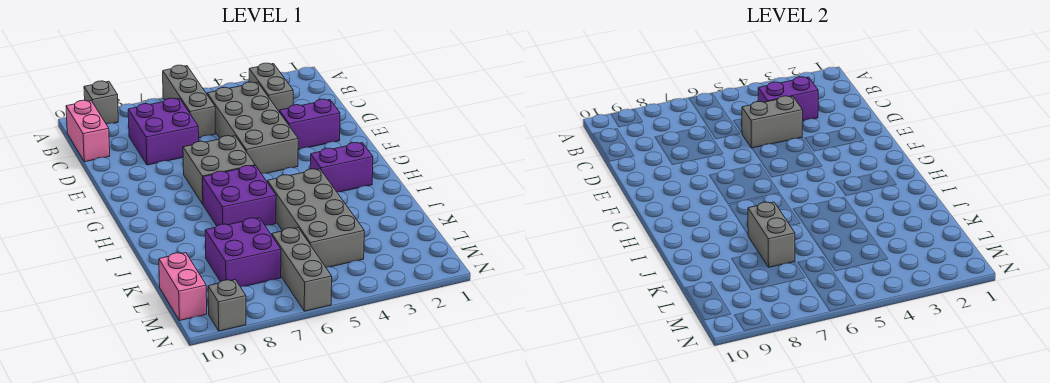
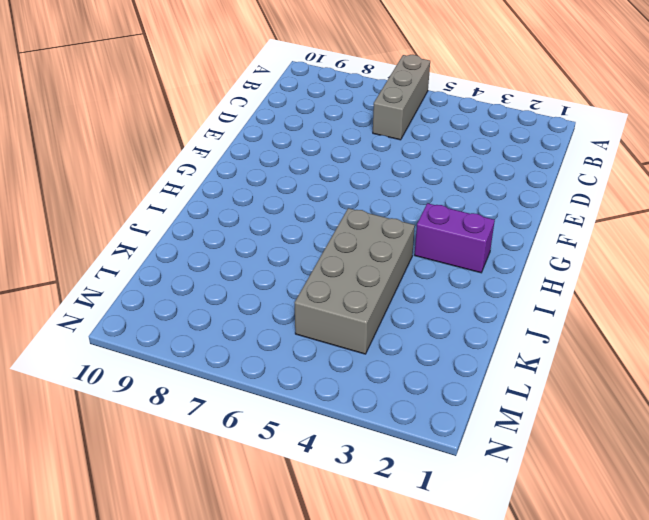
none -> grey 1x1 brick [84,81,118,124]
none -> grey 1x2 brick [249,63,293,111]
none -> pink 1x2 brick [66,100,110,162]

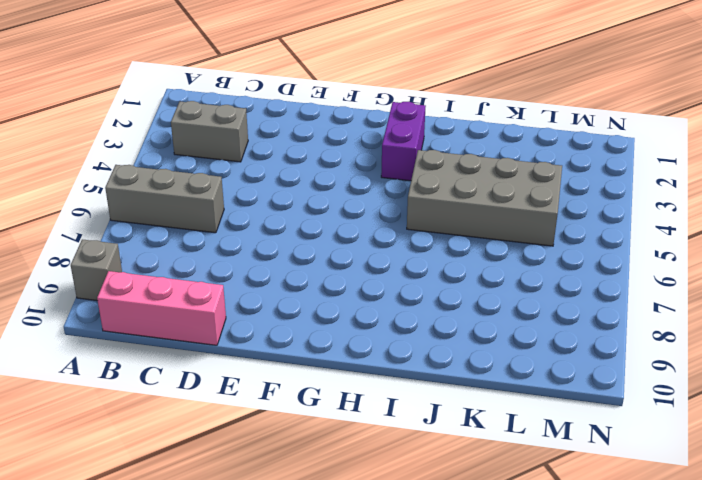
pink 1x3 brick [97,271,226,345] -> pink 1x2 brick [66,100,110,162]
none -> grey 2x4 brick [207,82,298,174]
none -> purple 2x2 brick [128,98,199,165]
none -> purple 1x2 brick [279,99,340,150]

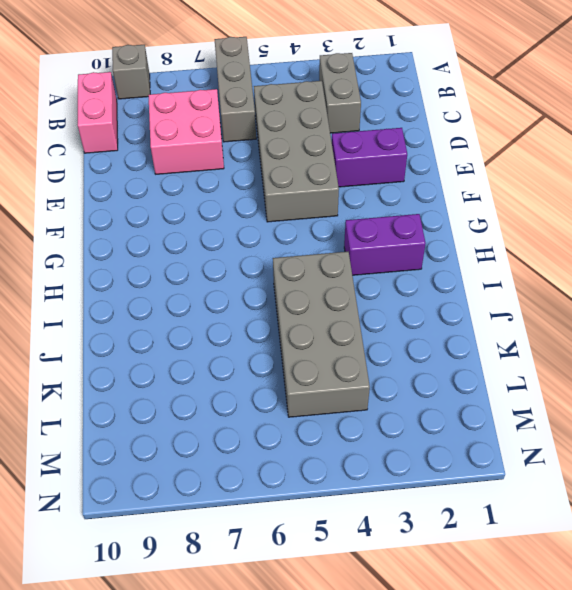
pink 2x2 brick [148,89,224,174] -> purple 2x2 brick [128,98,199,165]
none -> grey 2x2 brick [183,136,255,204]
none -> purple 2x2 brick [203,165,276,226]
none -> purple 2x2 brick [205,218,281,287]

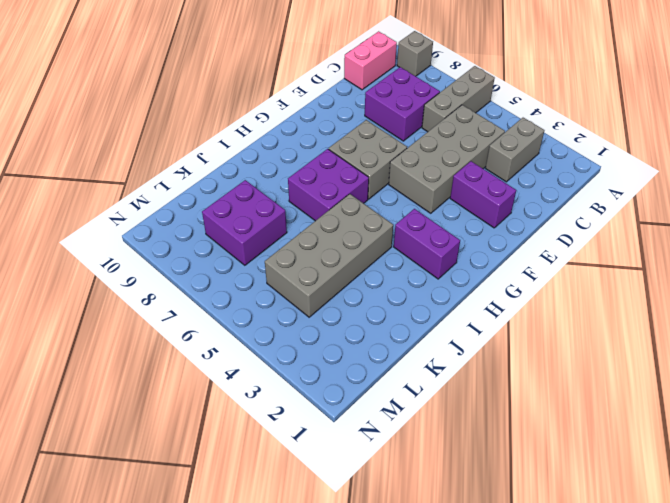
none -> grey 1x3 brick [272,228,332,311]
none -> pink 1x2 brick [159,253,207,321]
none -> grey 1x1 brick [208,280,246,331]

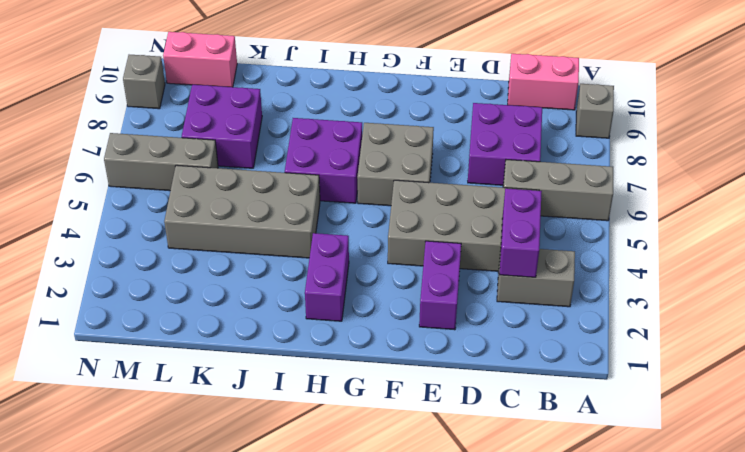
none -> grey 1x2 brick [742,96,803,148]
none -> grey 1x2 brick [748,202,795,267]

